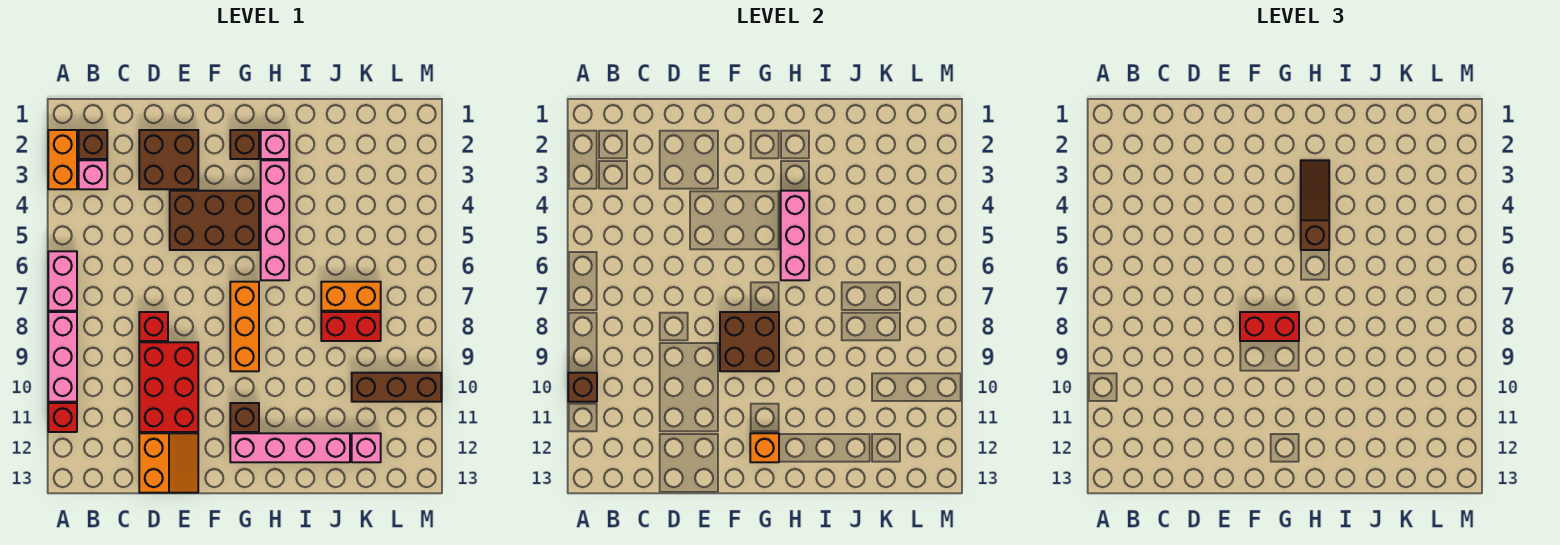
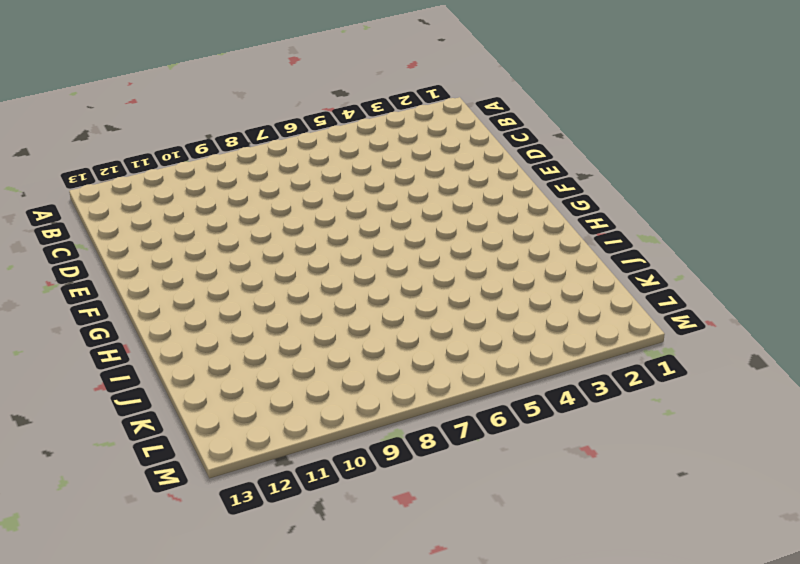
none -> orange 1x2 brick [48,130,77,189]
none -> pink 1x2 brick [48,251,77,311]
none -> pink 1x3 brick [48,312,77,402]

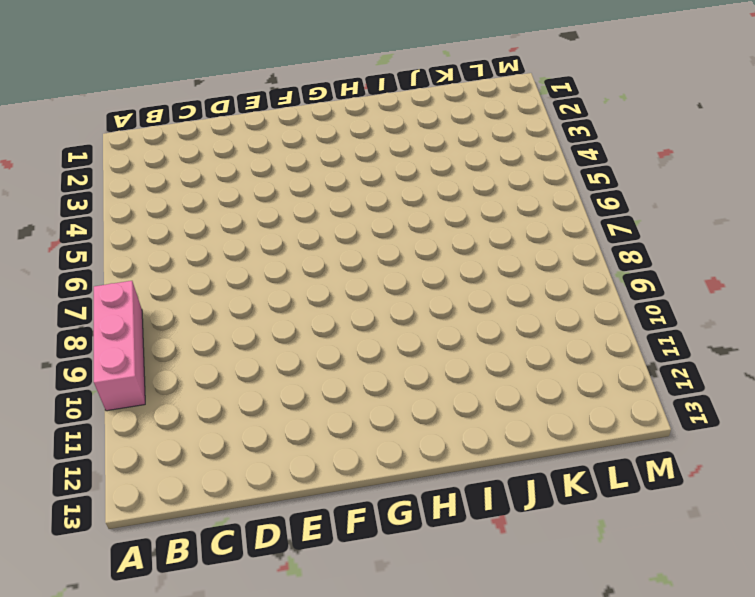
none -> orange 1x2 brick [48,130,77,189]
none -> pink 1x2 brick [48,251,77,311]
none -> red 1x1 brick [48,403,77,432]

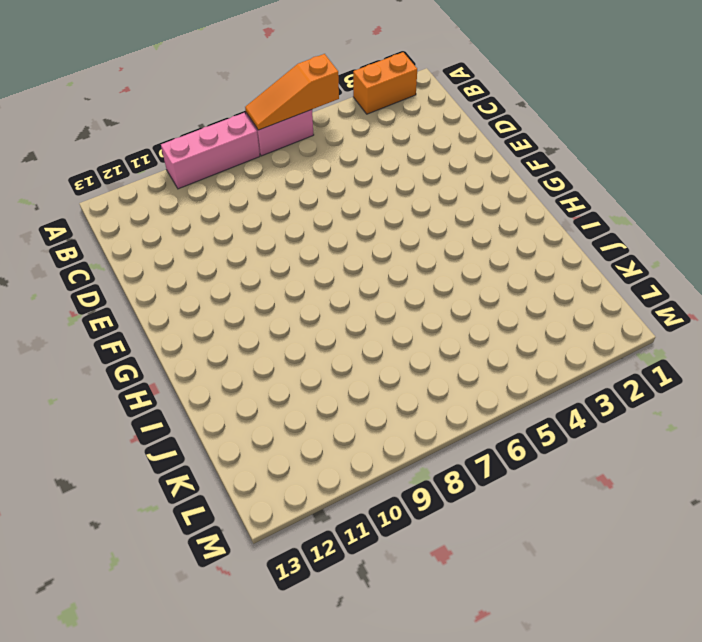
orange 1x3 slope [245,54,339,130] -> none
none -> red 1x1 brick [48,403,77,432]
none -> brown 1x1 brick [79,130,107,159]
none -> pink 1x1 brick [79,160,107,189]

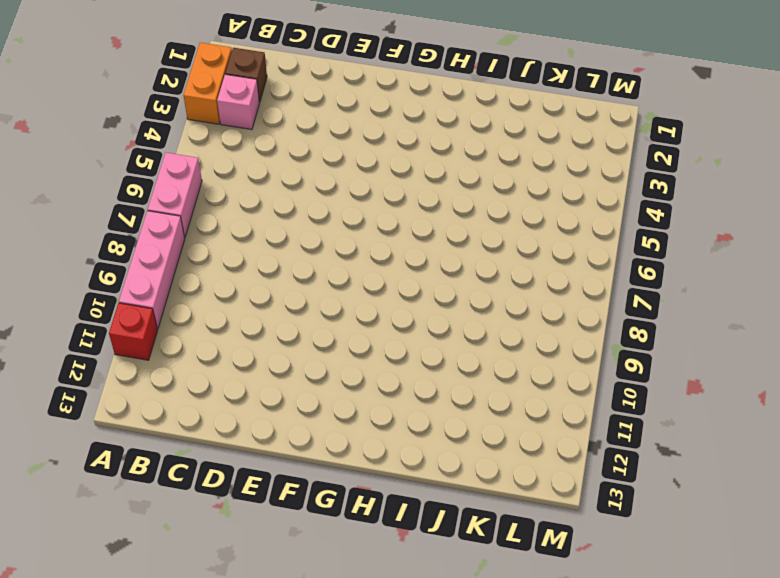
none -> brown 2x2 brick [139,130,198,189]
none -> red 1x1 brick [139,312,168,341]
none -> red 2x3 brick [139,342,198,432]

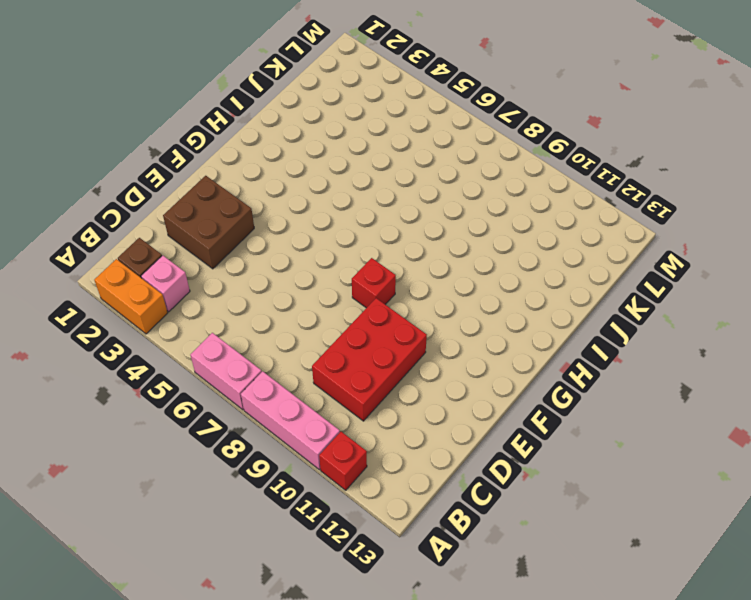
red 2x3 brick [312,298,427,421] -> red 2x3 brick turned to [139,342,198,432]
red 1x1 brick [352,258,396,308] -> red 1x1 brick moved to [139,312,168,341]
none -> orange 2x2 slope [139,433,198,493]
none -> brown 2x3 brick [170,191,259,250]
none -> brown 1x1 brick [230,130,259,159]

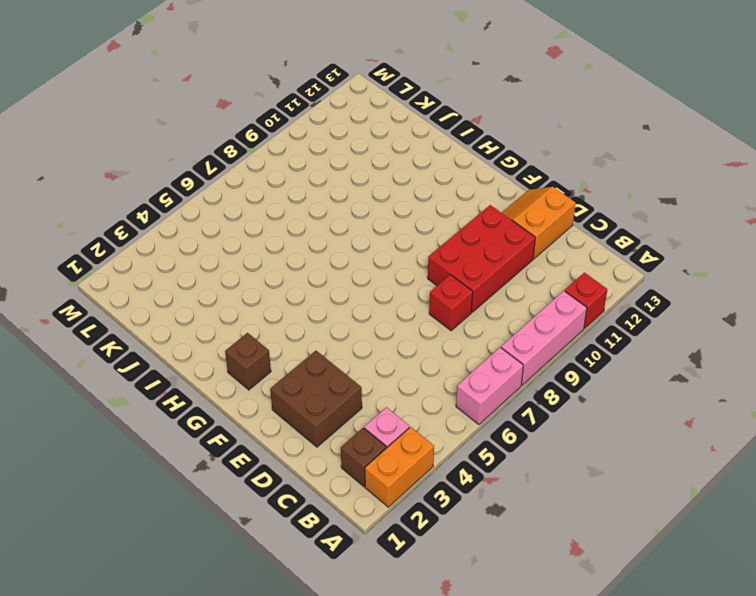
none -> brown 2x3 brick [170,191,259,250]
none -> orange 1x3 brick [230,282,259,371]
none -> brown 1x1 brick [230,403,259,432]

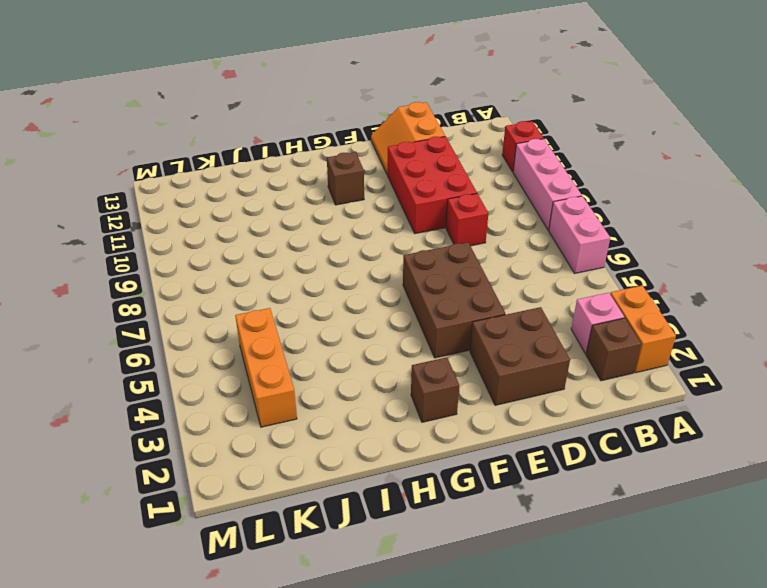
brown 2x3 brick [403,242,505,358] -> brown 2x3 brick turned to [170,191,259,250]
orange 1x3 brick [235,308,297,427] -> orange 1x3 brick moved to [230,282,259,371]
none -> pink 1x4 brick [230,433,350,462]
none -> pink 1x1 brick [261,130,289,159]
none -> pink 1x4 brick [261,160,289,280]

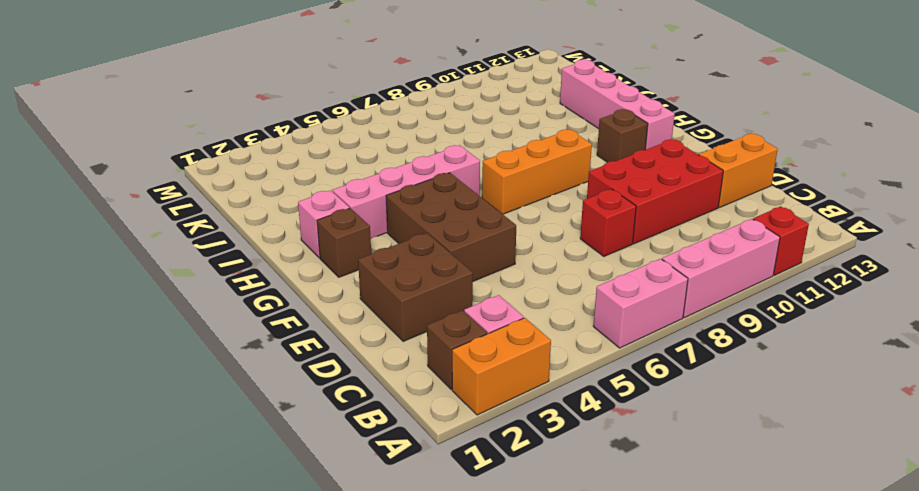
none -> orange 1x2 brick [321,282,381,311]
none -> red 1x2 brick [321,312,381,341]
none -> brown 1x3 brick [352,373,441,402]

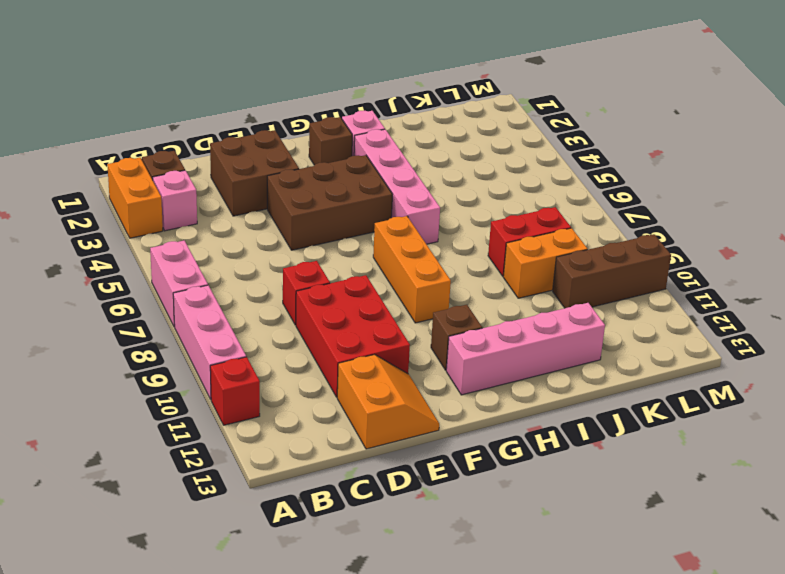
orange 1x2 brick [503,228,587,298] -> orange 1x2 brick moved to [321,282,381,311]
none -> pink 1x1 brick [352,433,381,462]
none -> brown 1x1 brick [568,373,597,402]
none -> brown 2x2 brick [720,312,779,371]

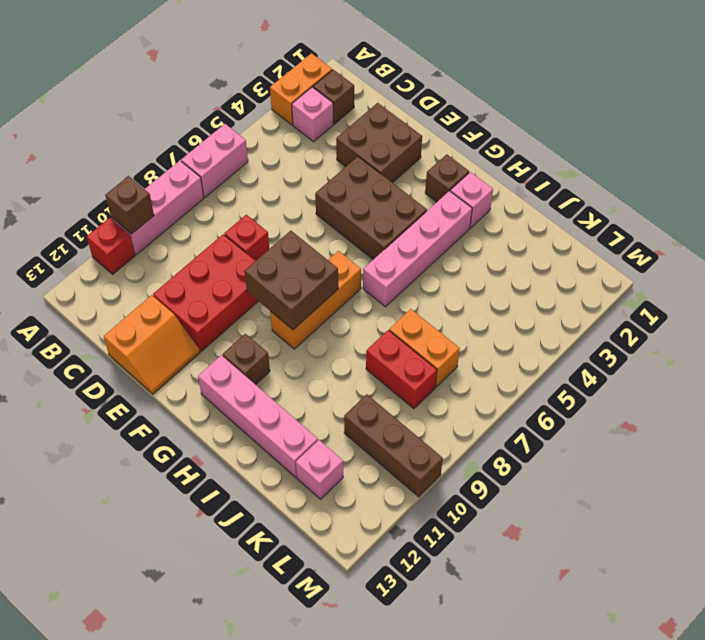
none -> orange 1x1 brick [750,433,779,462]
none -> pink 1x3 brick [781,191,809,280]
none -> red 1x2 brick [1240,312,1299,341]

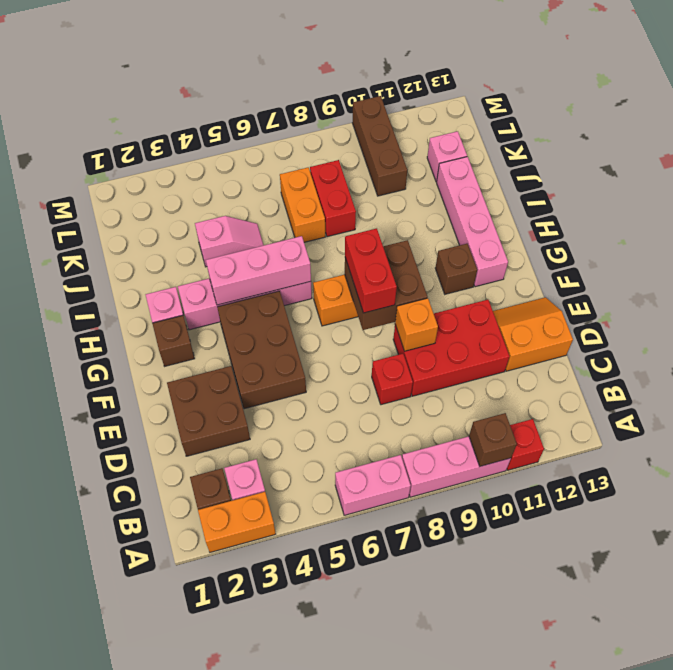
orange 1x1 brick [395,298,438,351] -> orange 1x1 brick moved to [750,433,779,462]
pink 1x2 slope [195,216,263,267] -> none
none -> brown 1x3 slope [1301,160,1329,250]

